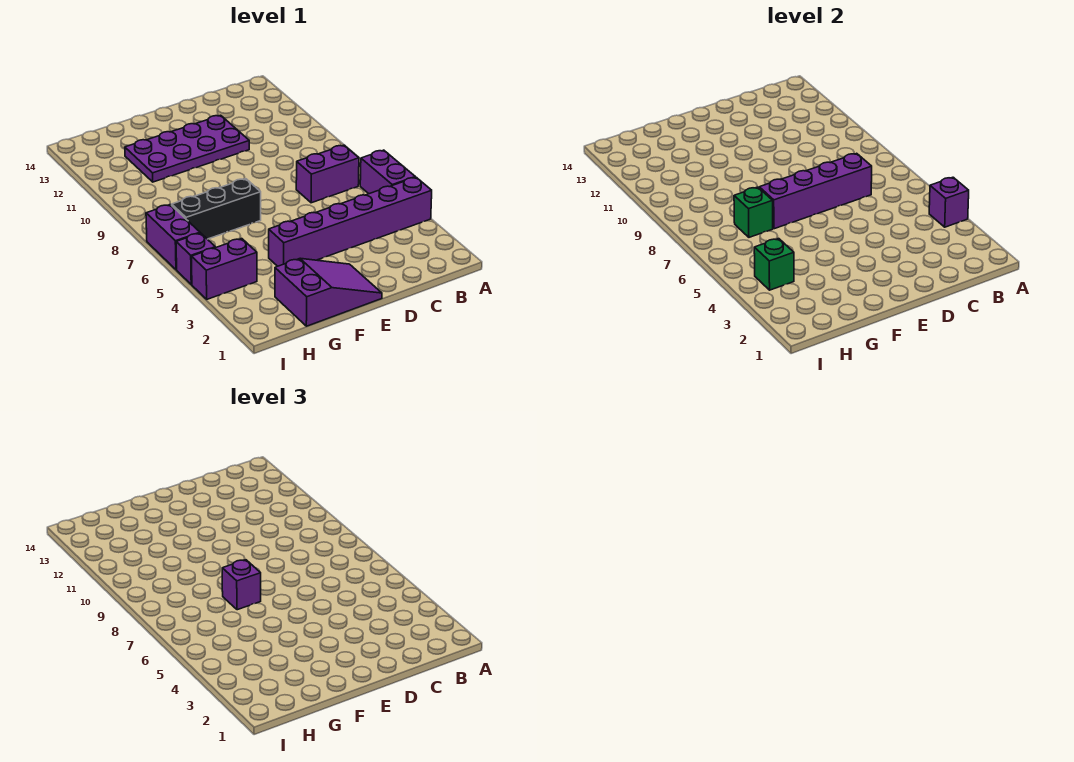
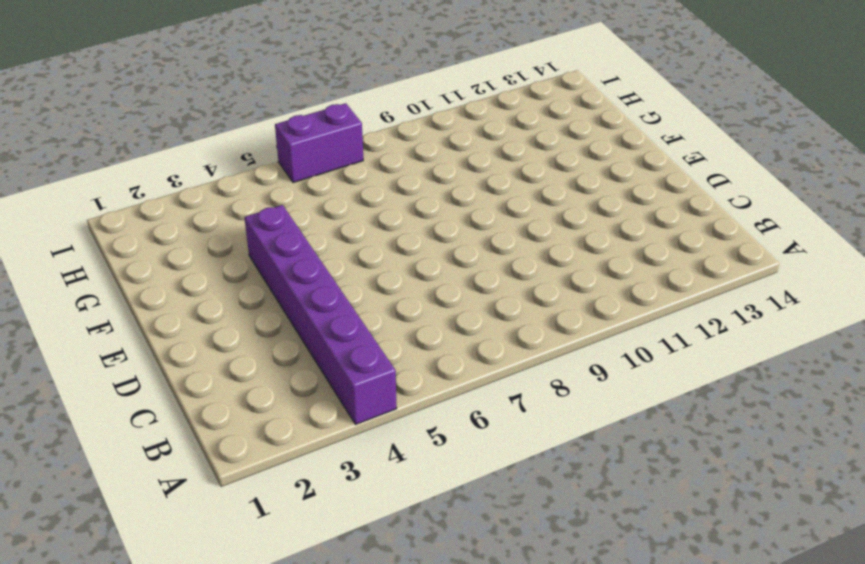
none -> purple 1x2 brick [360,150,415,194]
none -> purple 1x2 brick [296,145,359,203]
none -> purple 2x4 plate [125,115,249,182]

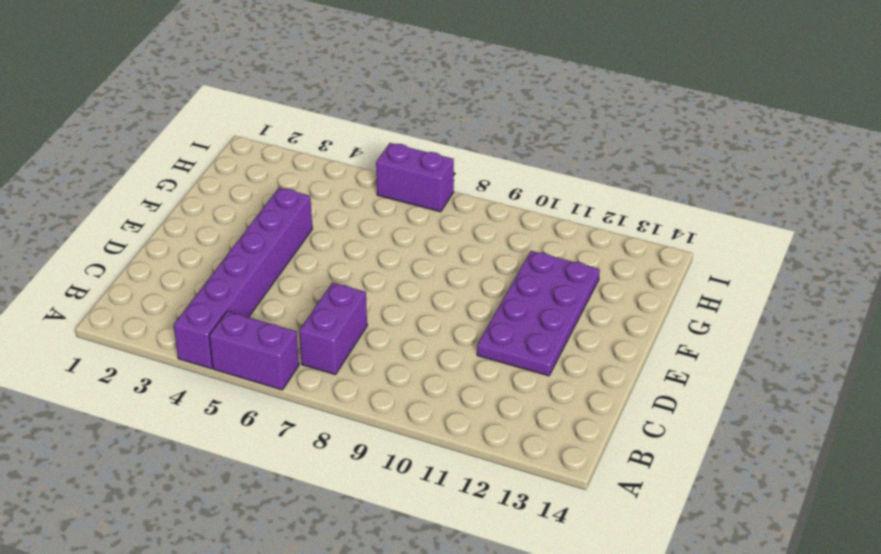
none -> purple 2x3 slope [275,258,382,326]
none -> black 1x3 brick [172,179,261,239]
none -> purple 1x2 brick [192,239,257,299]

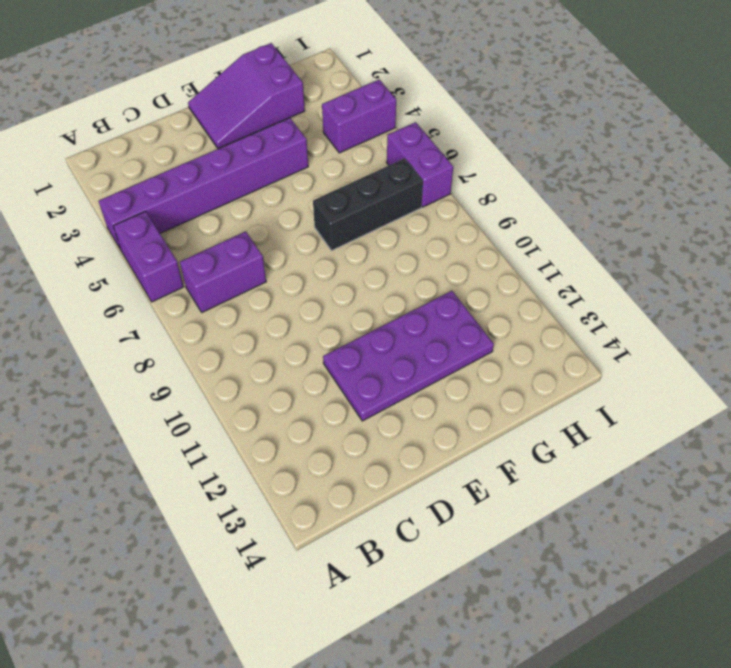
none -> purple 1x1 brick [176,233,215,285]
none -> purple 1x1 brick [929,177,969,227]
none -> purple 1x4 brick [759,153,872,229]

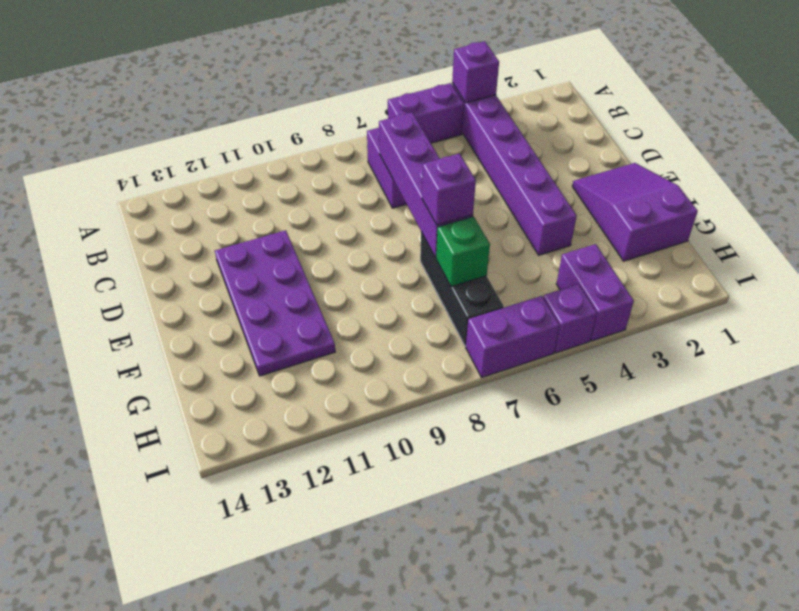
none -> green 1x1 brick [754,239,794,290]

